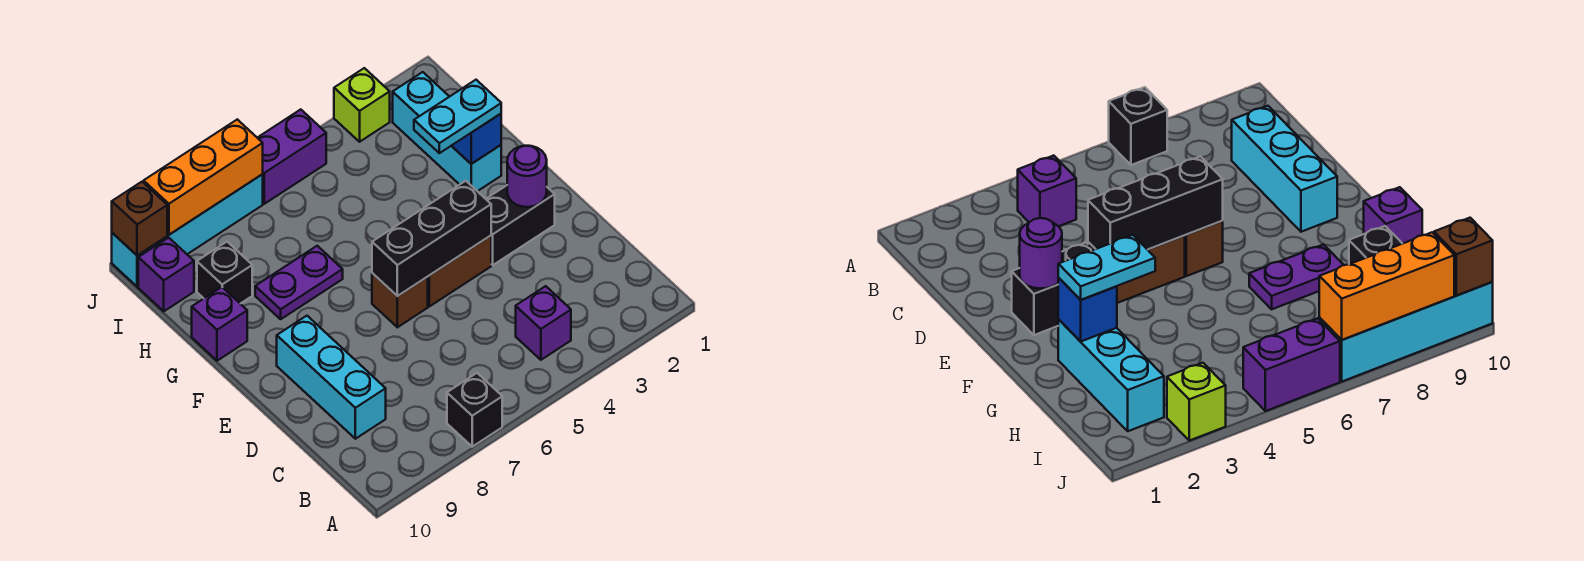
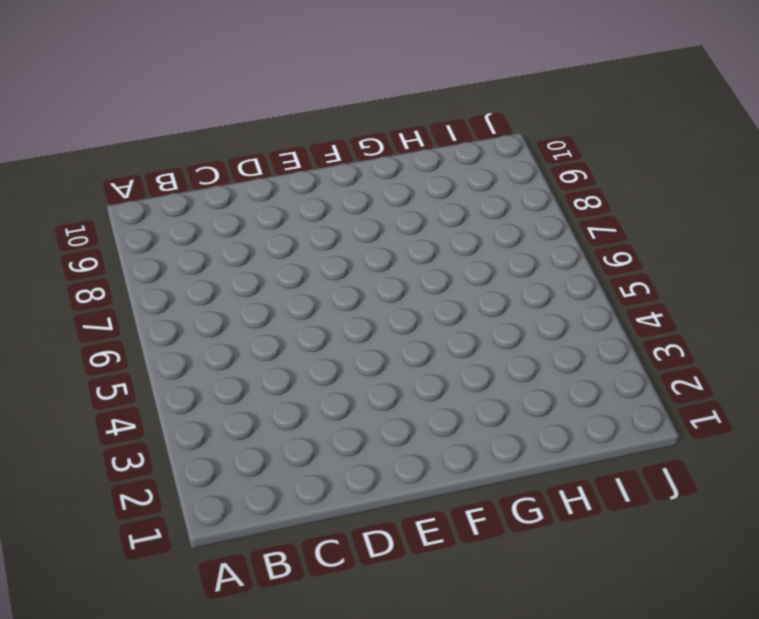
none -> black 1x1 brick [447,373,502,447]
none -> purple 1x1 brick [516,286,571,360]
none -> cyan 1x3 brick [277,316,386,439]

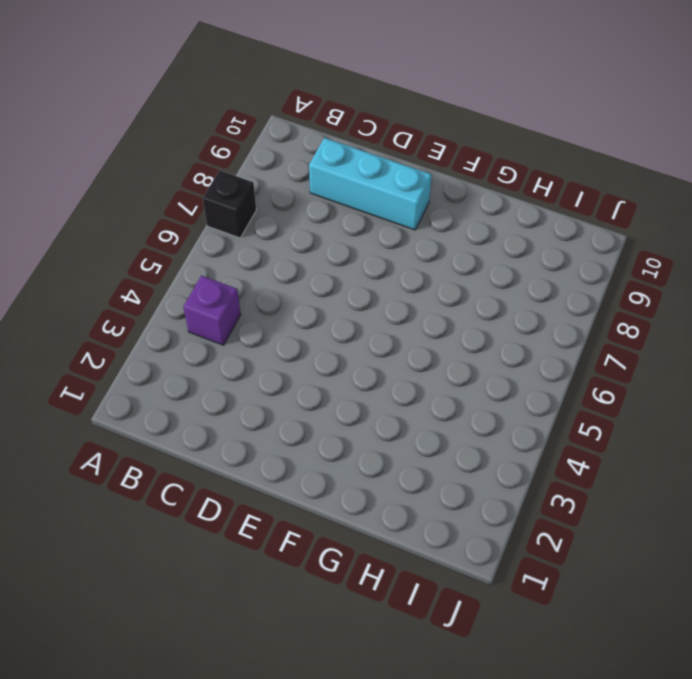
none -> black 1x2 brick [486,185,555,265]
none -> brown 1x2 brick [428,236,491,306]
none -> brown 1x1 brick [372,273,428,327]

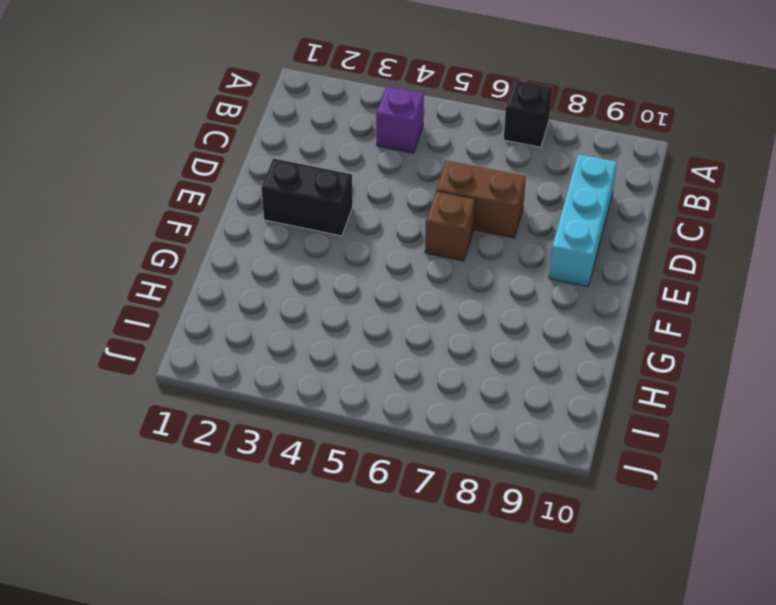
brown 1x2 brick [436,160,526,238] -> brown 1x2 brick moved to [428,236,491,306]
none -> cyan 1x3 brick [393,72,501,191]
none -> purple 1x2 plate [255,246,343,319]
none -> purple 1x1 brick [192,287,247,361]

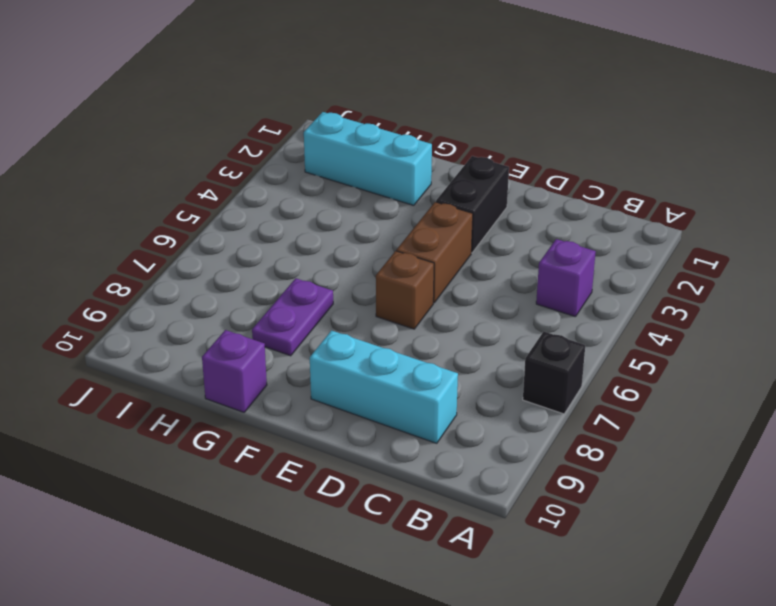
none -> black 1x1 brick [197,242,252,304]
none -> purple 1x1 brick [138,238,194,311]
none -> lime 1x1 brick [334,68,390,142]

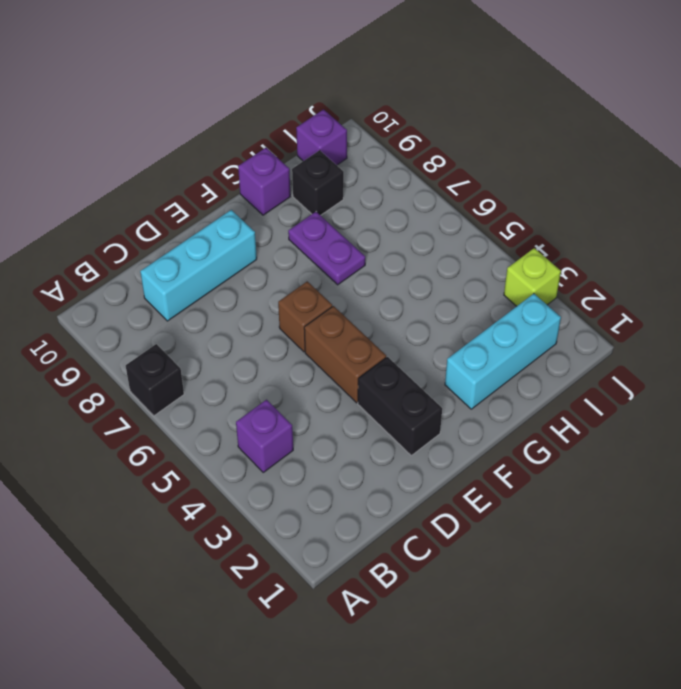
none -> purple 1x2 brick [258,109,326,204]
none -> cyan 1x4 brick [112,174,263,287]
none -> purple 1x1 round brick [507,146,547,207]

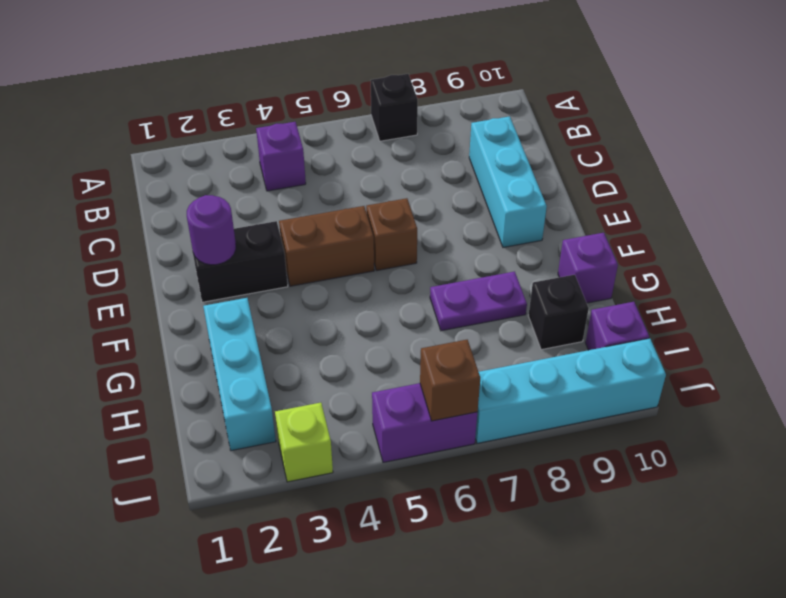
brown 1x1 brick [420,340,480,421] -> brown 1x1 brick moved to [112,182,167,256]
none -> black 1x3 brick [372,181,491,296]
none -> blue 1x1 brick [452,114,501,164]
none -> orange 1x3 brick [144,119,263,235]

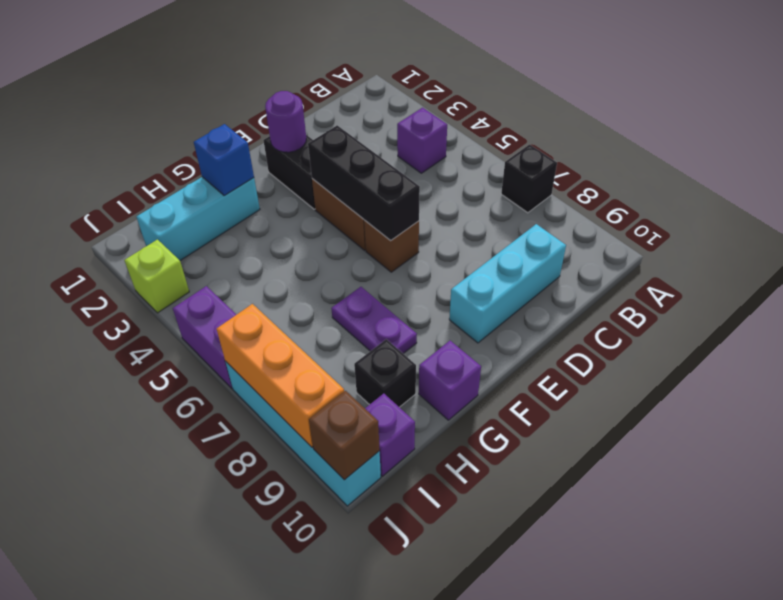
none -> cyan 1x2 plate [414,80,501,153]

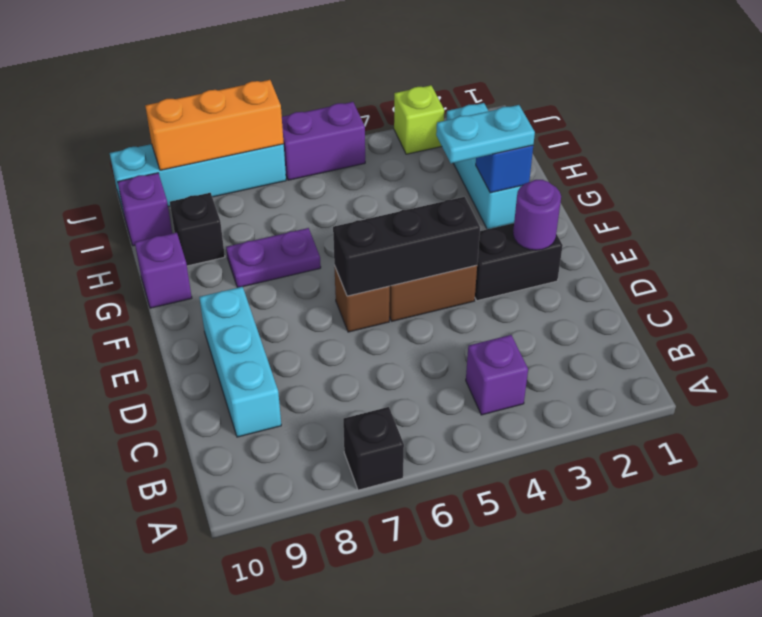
none -> brown 1x1 brick [112,182,167,256]

